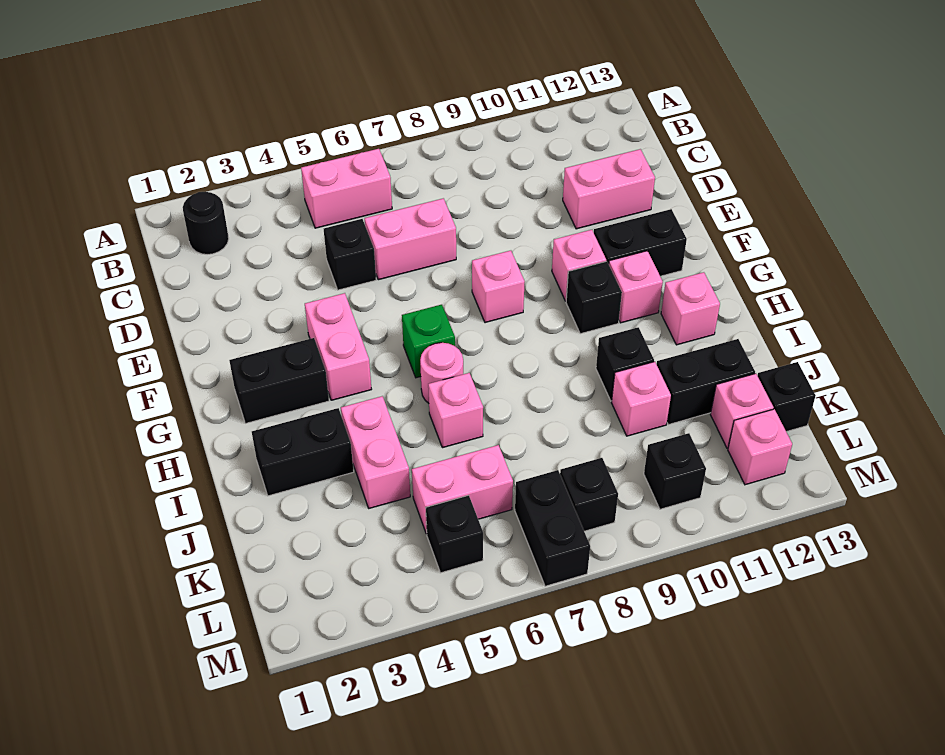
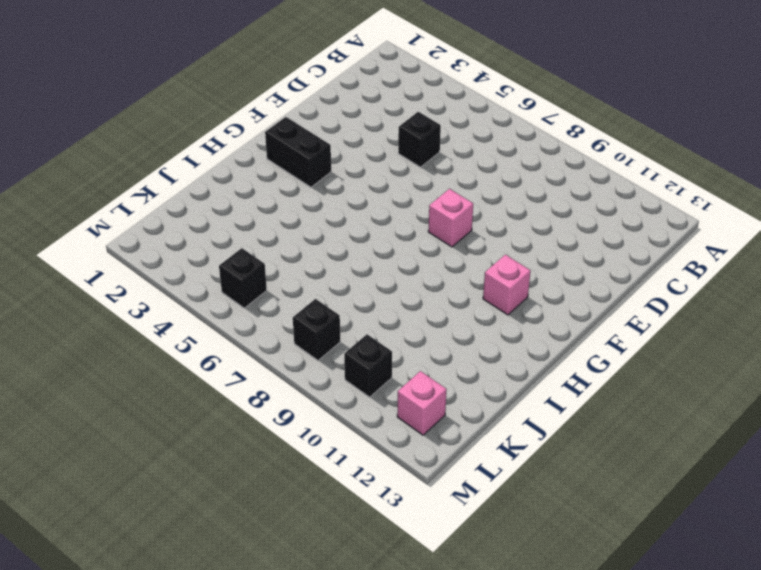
none -> black 1x1 round brick [183,192,229,255]
none -> pink 1x2 brick [301,149,392,228]
none -> pink 1x2 brick [365,198,456,280]

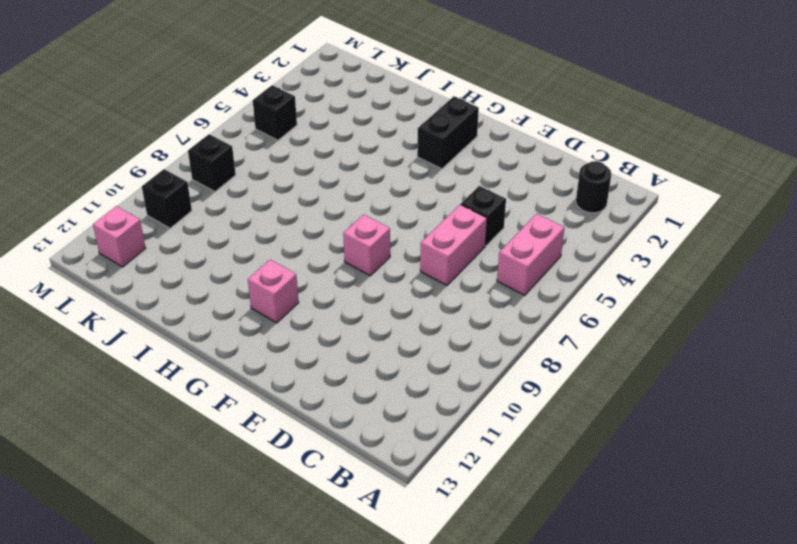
none -> pink 1x2 brick [563,149,655,229]
none -> pink 1x2 brick [305,293,372,400]
none -> pink 1x1 brick [552,230,606,301]

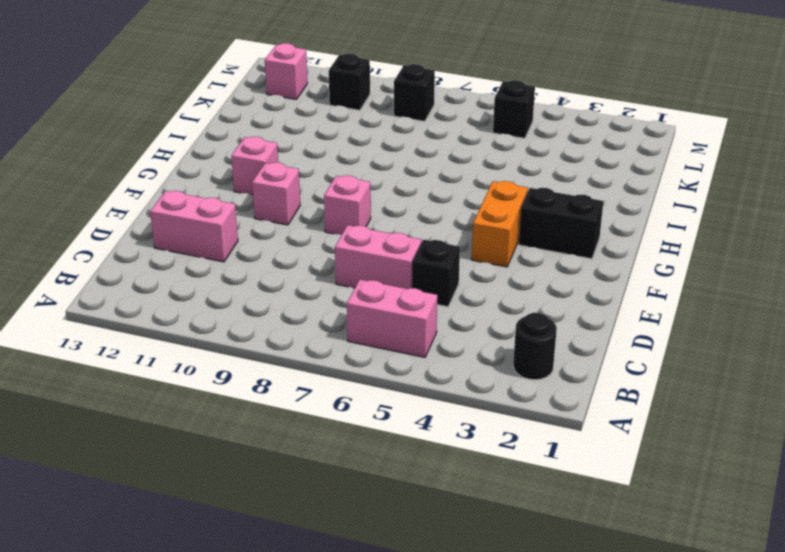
orange 1x2 brick [472,181,528,267] -> pink 1x2 brick [305,293,372,400]
none -> black 1x2 brick [594,209,687,276]
none -> green 1x1 brick [402,305,455,378]
none -> black 1x1 brick [566,261,622,334]

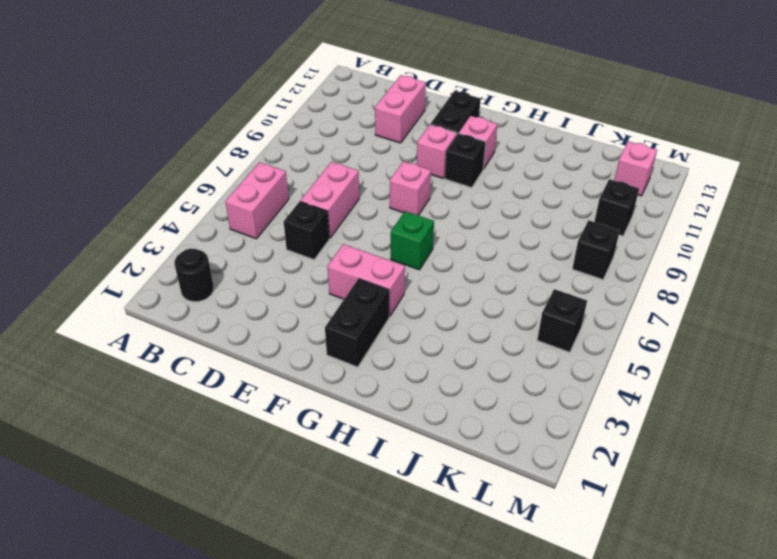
none -> pink 1x1 round brick [420,343,463,403]
none -> pink 1x1 brick [661,272,720,345]
none -> black 1x2 brick [252,408,354,496]

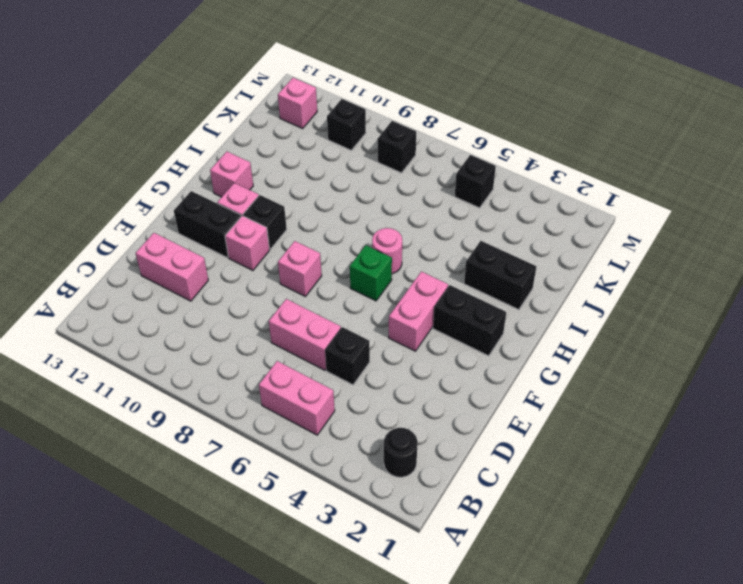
none -> pink 1x2 brick [341,396,410,508]
none -> pink 1x1 brick [428,373,483,448]
none -> black 1x1 brick [596,327,654,401]

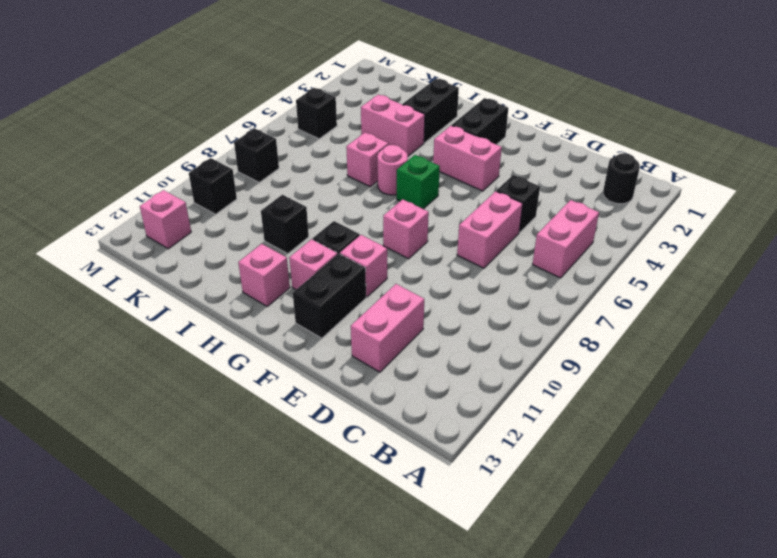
none -> pink 1x1 brick [612,362,671,436]
none -> black 1x2 brick [657,339,755,425]
none -> pink 1x2 brick [412,445,513,534]

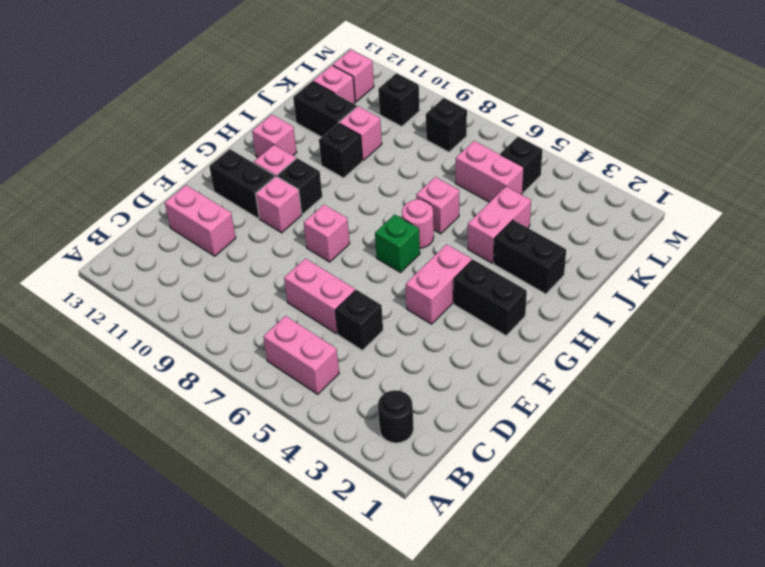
none -> black 1x1 brick [758,362,816,432]
none -> black 1x2 brick [515,470,590,586]

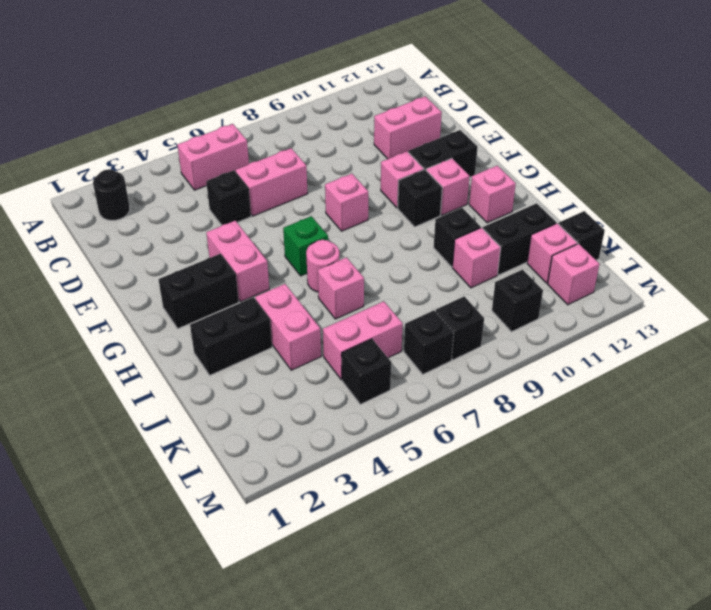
black 1x1 brick [404,310,454,374] -> black 1x2 brick [515,470,590,586]

